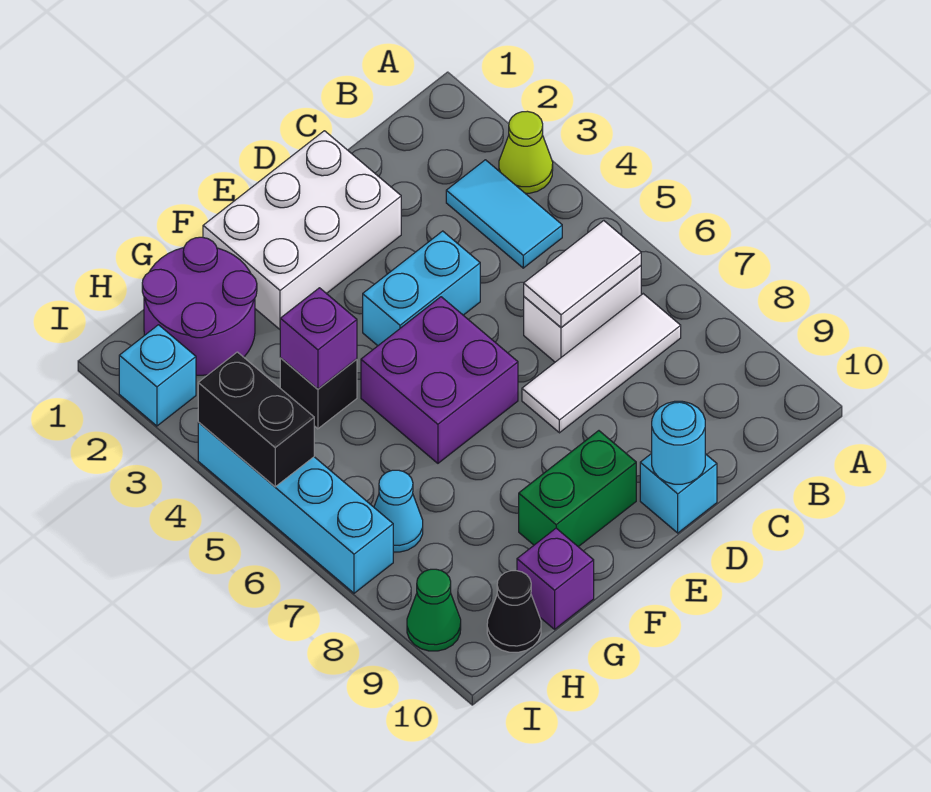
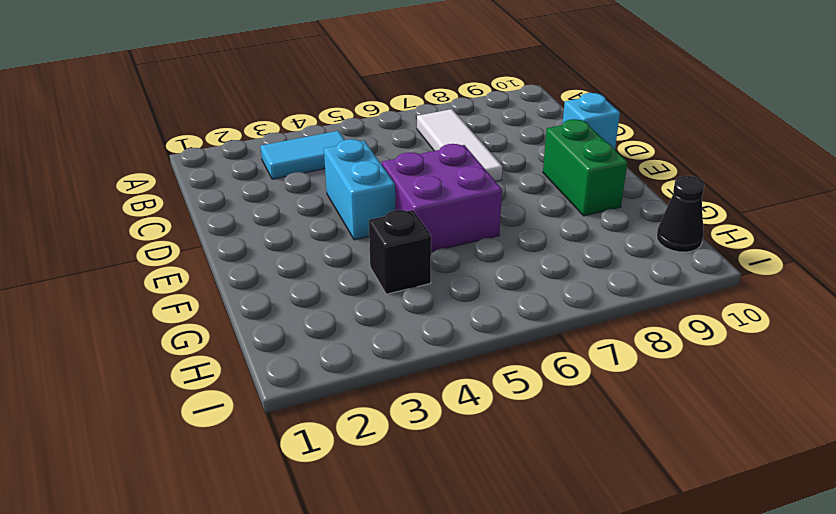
none -> lime 1x1 cone [499,111,553,193]
none -> white 1x2 brick [524,266,641,362]
none -> white 2x3 brick [203,131,401,329]

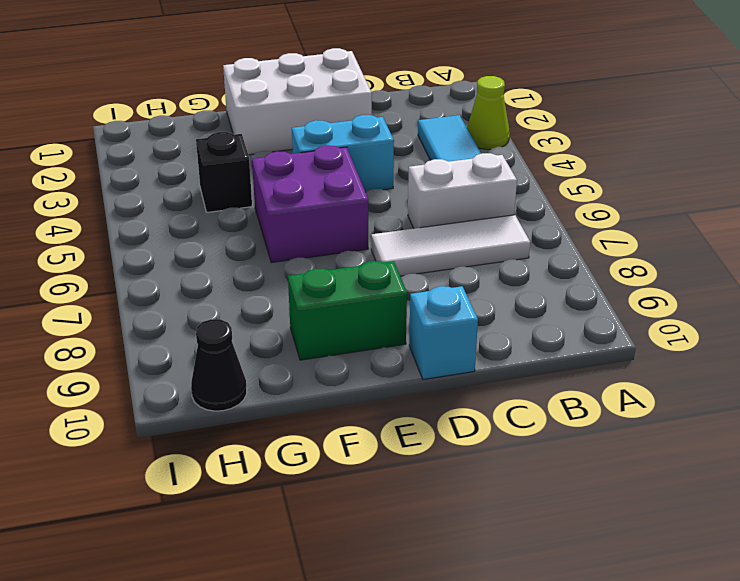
none -> purple 2x2 round brick [142,237,257,375]
none -> purple 1x1 brick [517,528,594,629]
none -> cyan 1x1 cone [374,470,423,552]

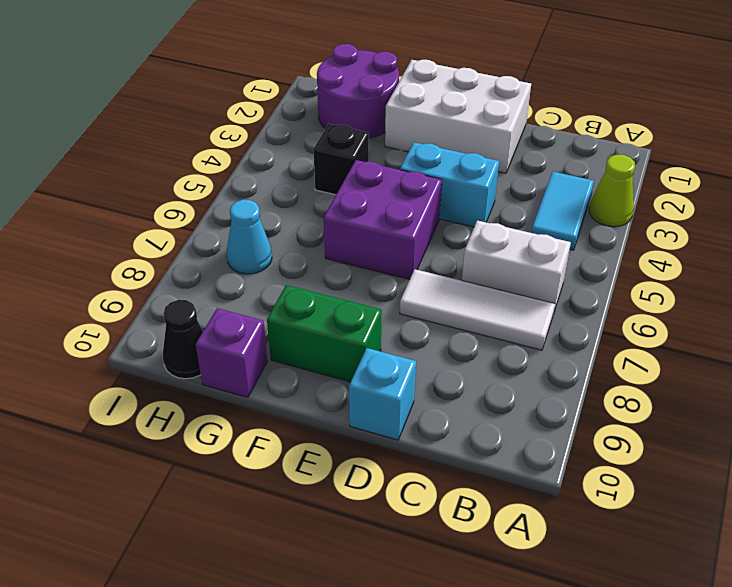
none -> cyan 1x1 brick [119,325,196,426]
none -> cyan 1x4 brick [198,422,393,593]
none -> green 1x1 cone [407,569,461,651]

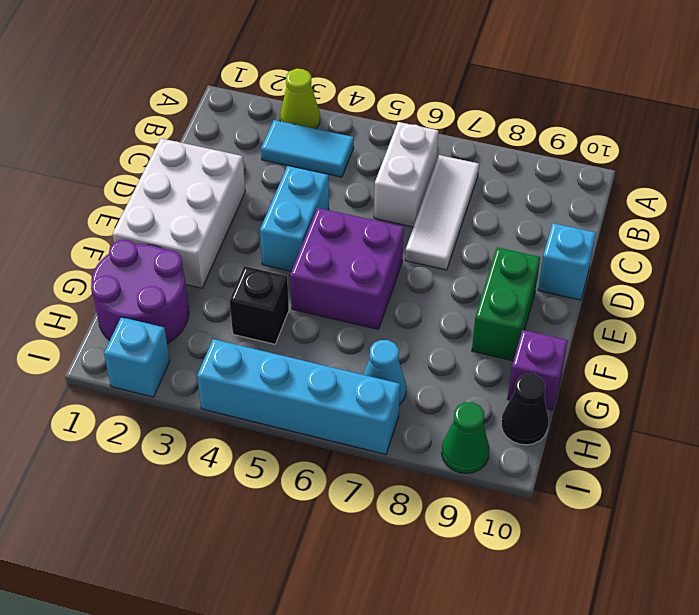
none -> white 1x2 tile [524,221,641,328]
none -> cyan 1x1 round brick [652,401,705,484]
none -> purple 1x1 brick [280,288,357,389]

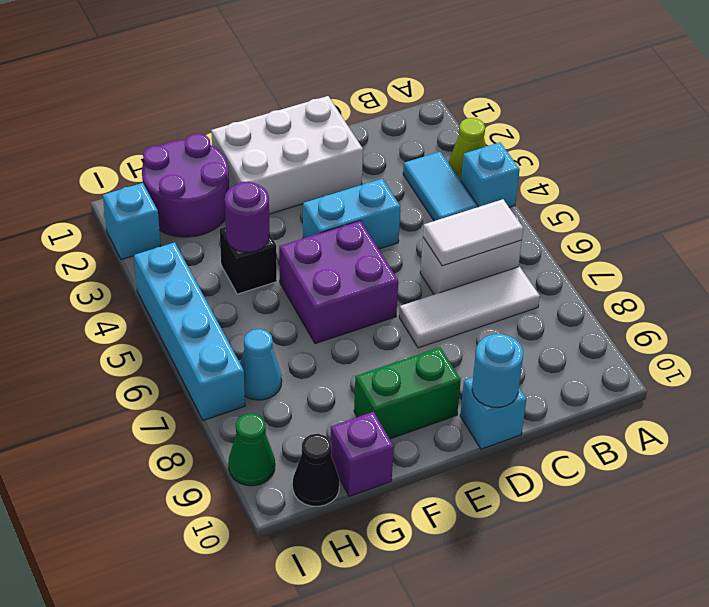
cyan 1x1 brick [461,143,520,207] -> none
purple 1x1 round brick [225,181,270,252] -> purple 1x1 brick [280,288,357,389]
none -> black 1x2 brick [198,352,314,487]

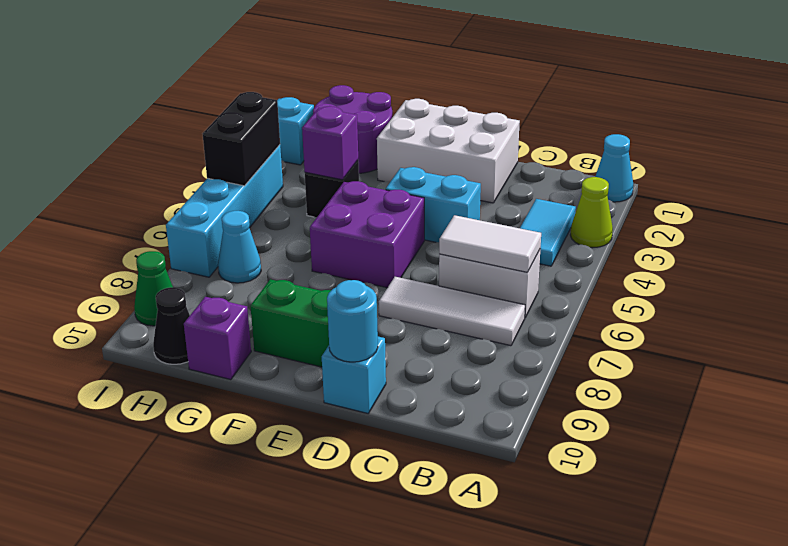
cyan 1x1 cone [595,134,633,202] -> none

